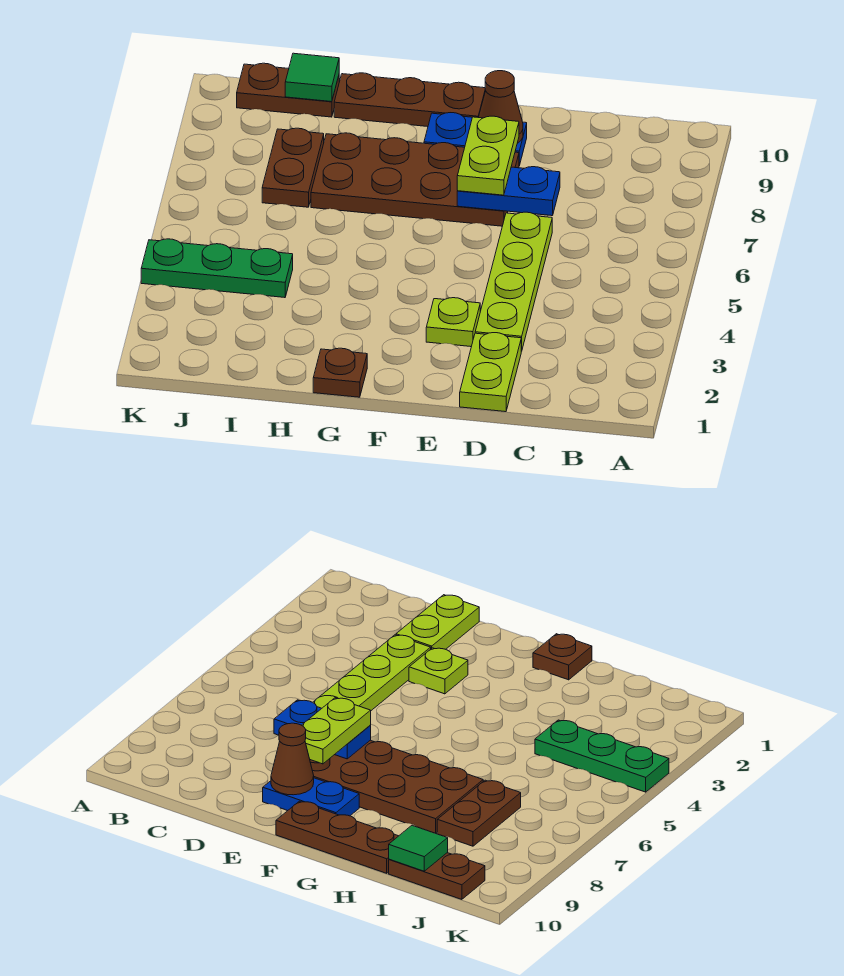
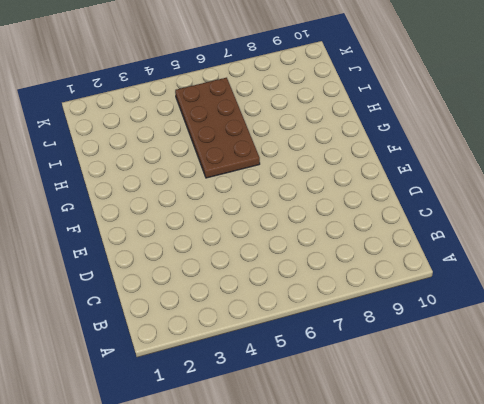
brown 2x4 plate [175,78,260,178] -> brown 2x4 plate moved to [311,133,519,226]
none -> lime 1x2 plate [460,333,521,412]
none -> lime 1x4 plate [475,212,552,351]
none -> lime 1x1 plate [426,298,480,347]

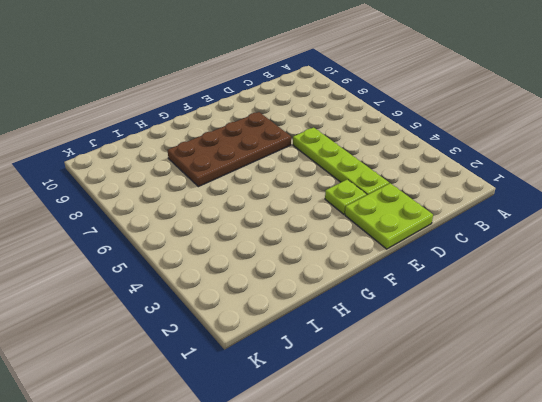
lime 2x2 plate [345,183,433,249] -> lime 1x2 plate [460,333,521,412]
none -> blue 1x2 plate [424,113,527,166]
none -> brown 1x3 plate [334,73,486,127]
none -> brown 1x1 plate [313,348,367,397]

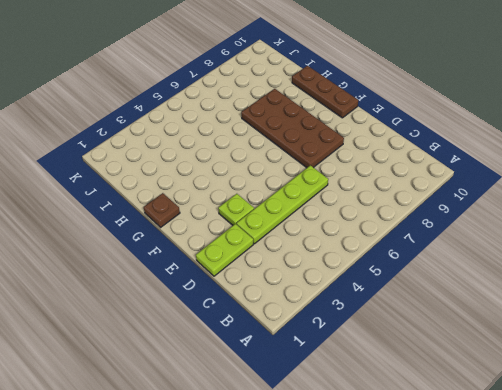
none -> blue 1x2 plate [424,113,527,166]
none -> green 1x3 plate [141,239,293,298]
none -> brown 1x2 plate [262,128,324,207]

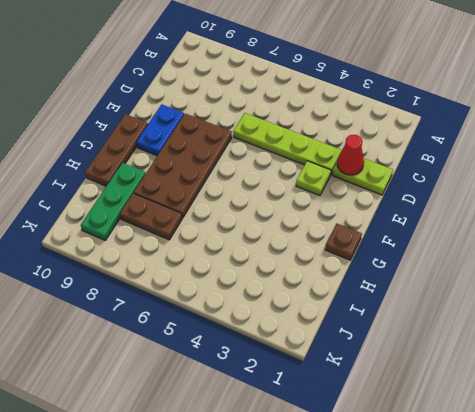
red 1x1 cone [337,135,364,175] -> none
green 1x3 plate [81,163,146,240] -> green 1x3 plate moved to [141,239,293,298]
none -> brown 1x2 plate [237,63,339,117]
none -> blue 1x2 plate [457,167,560,216]
none -> brown 1x1 cone [478,71,523,144]

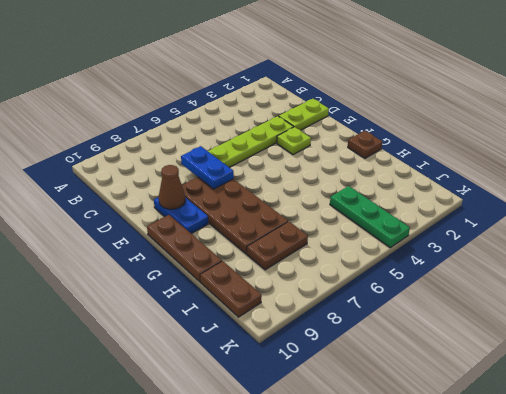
none -> green 1x1 tile [285,53,339,102]
none -> lime 1x2 plate [457,116,519,195]

